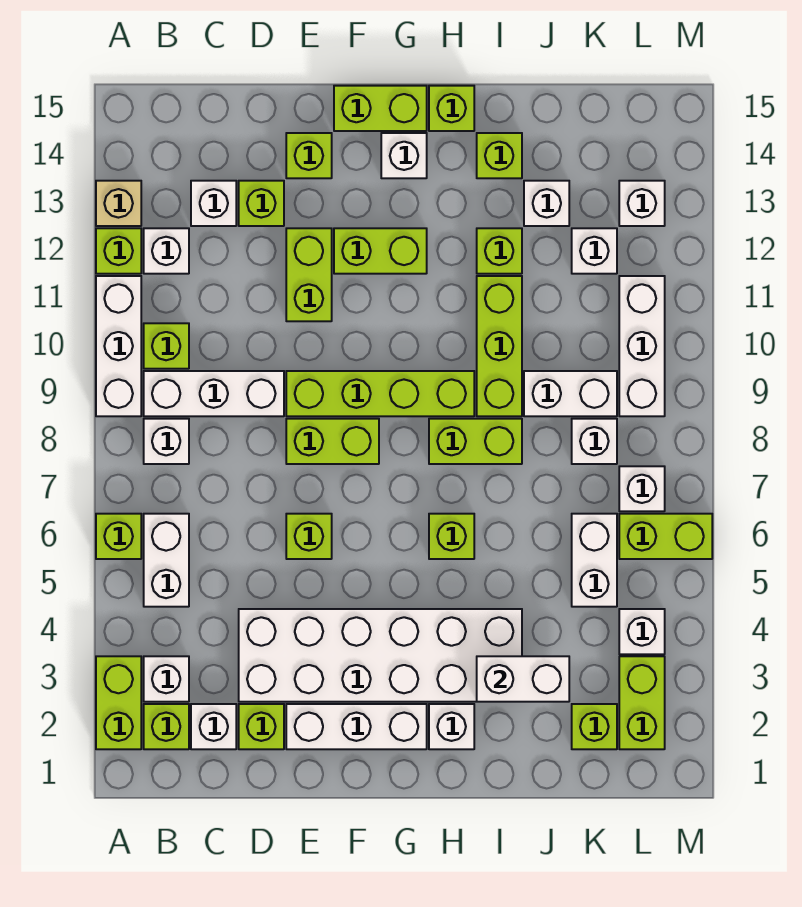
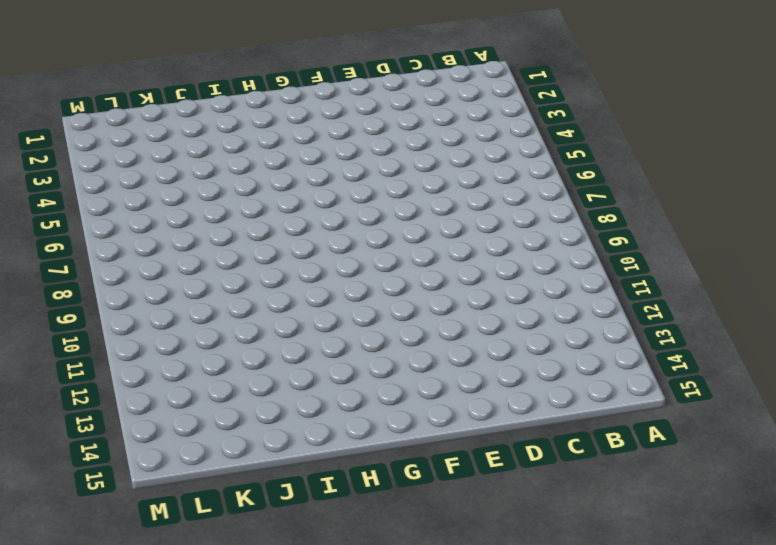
none -> lime 1x2 brick [96,656,141,749]
none -> lime 1x1 brick [96,514,141,559]
none -> white 1x3 brick [96,276,141,416]
none -> lime 1x1 brick [96,228,141,274]

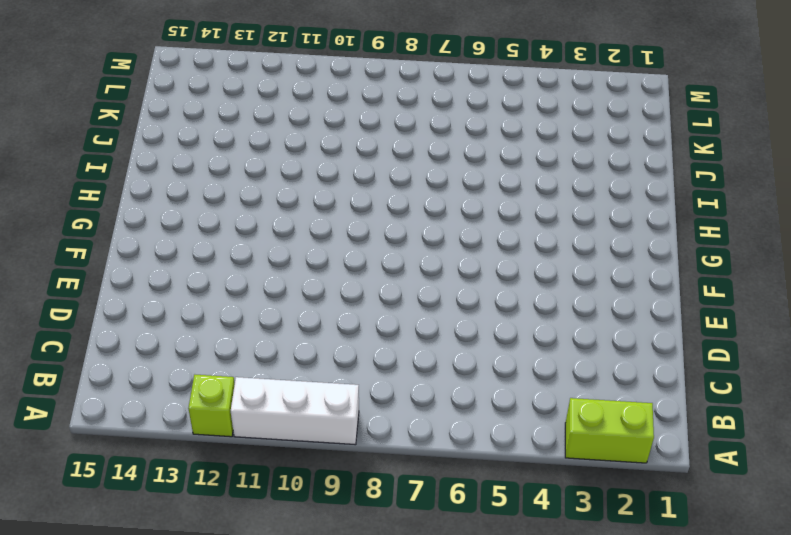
none -> lime 1x1 brick [96,514,141,559]
none -> tan 1x1 brick [96,181,141,226]
none -> lime 1x1 brick [144,704,189,749]
none -> white 1x1 brick [144,656,189,702]

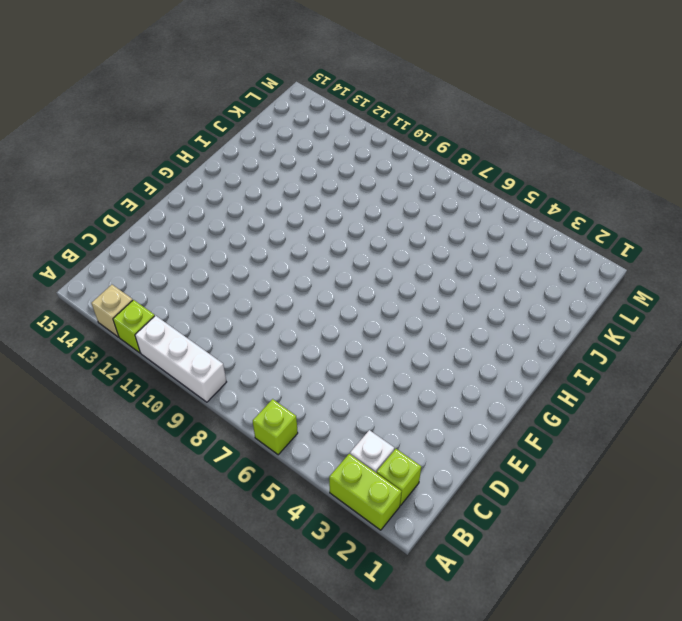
none -> white 1x2 brick [144,514,189,607]
none -> white 1x1 brick [144,419,189,464]
none -> white 1x3 brick [144,371,284,416]
none -> lime 1x1 brick [144,323,189,369]

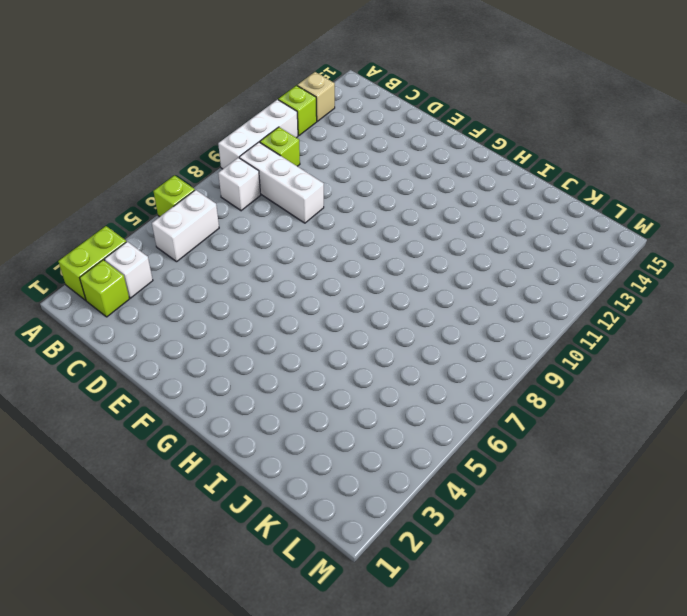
none -> white 1x1 brick [144,228,189,274]
none -> white 1x1 brick [191,704,236,749]
none -> white 1x1 brick [191,181,236,226]
none -> lime 1x1 brick [239,704,284,749]

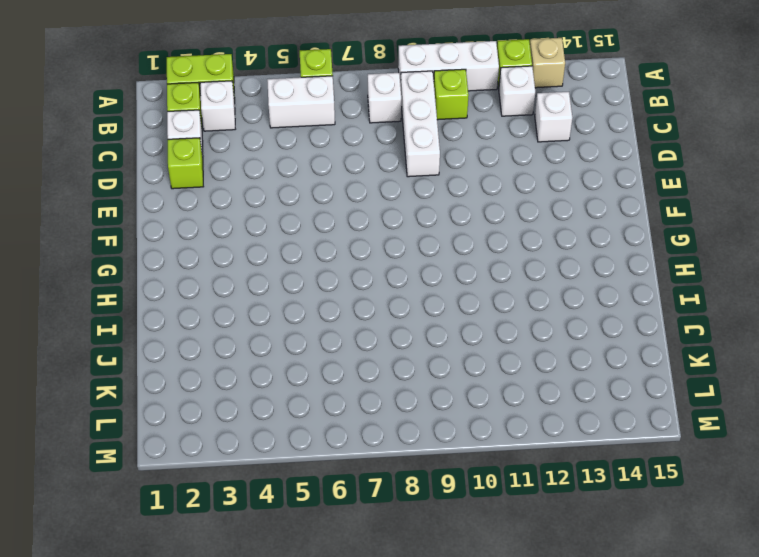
none -> white 2x6 brick [239,609,522,702]
none -> lime 1x1 brick [239,181,284,226]
none -> white 1x3 brick [286,704,427,749]
none -> lime 1x1 brick [286,514,332,559]

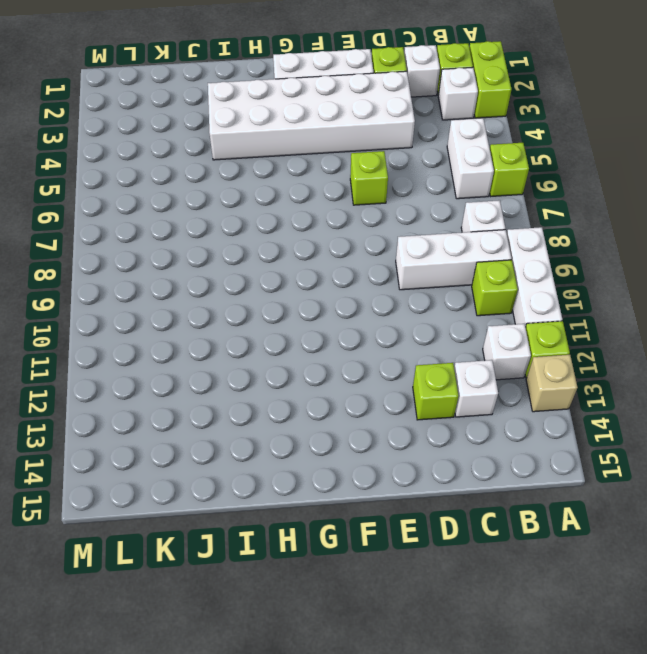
none -> lime 1x2 brick [286,419,379,464]
none -> lime 1x4 brick [286,371,474,416]
none -> lime 1x2 brick [286,228,332,321]
none -> lime 1x1 brick [286,133,332,178]

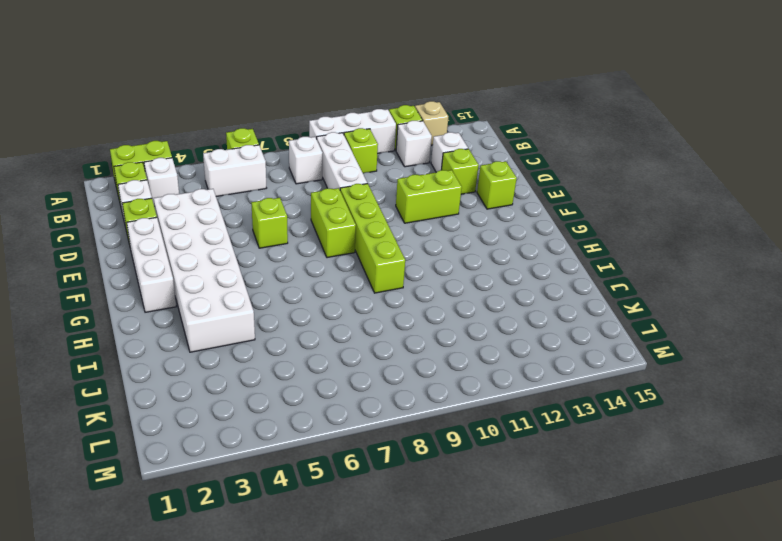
none -> lime 1x2 brick [334,228,427,274]
none -> lime 1x2 brick [334,86,427,131]
none -> white 1x1 brick [381,133,427,178]
none -> white 1x1 brick [429,704,474,749]

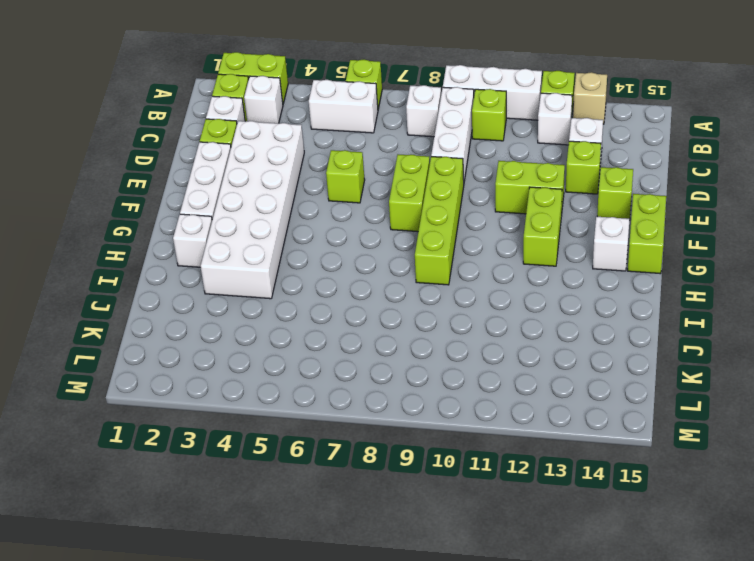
none -> lime 1x1 brick [429,514,474,559]
none -> lime 1x2 brick [429,419,522,464]
none -> lime 1x1 brick [429,86,474,131]
none -> lime 1x3 brick [477,276,522,416]

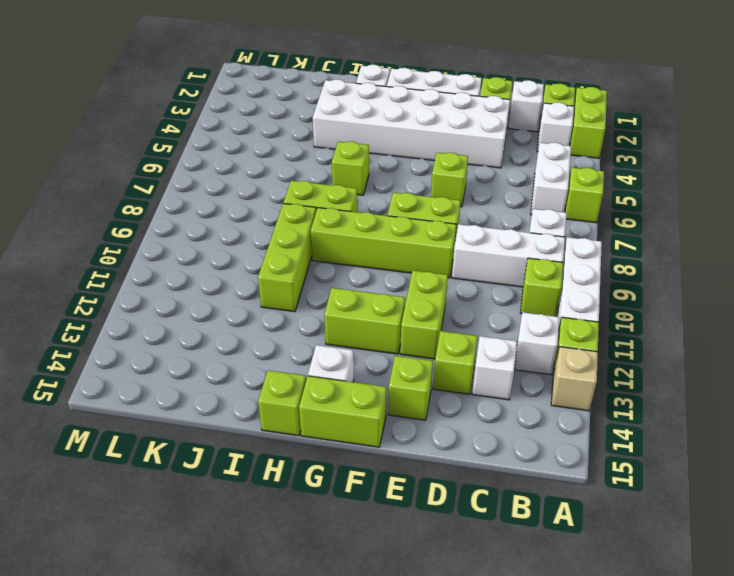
none -> lime 1x1 brick [477,228,522,274]
none -> lime 1x1 brick [477,133,522,178]
none -> white 1x2 brick [524,371,617,416]
none -> white 1x1 brick [524,181,569,226]

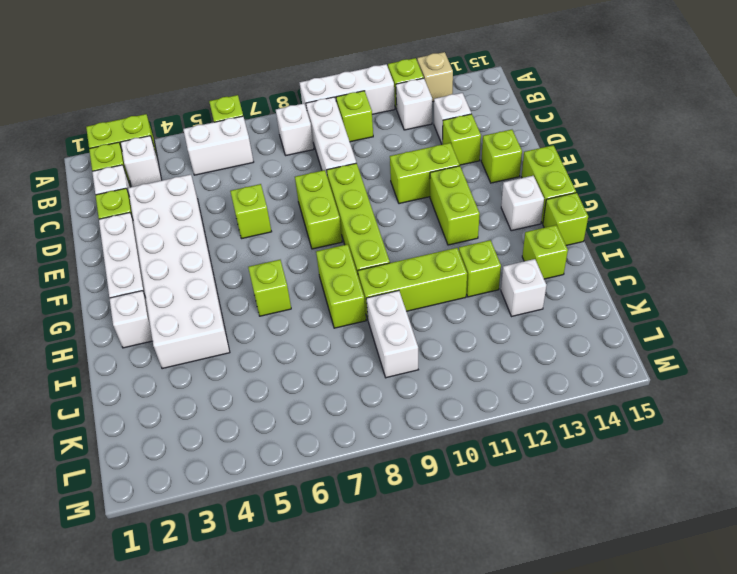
none -> lime 1x1 brick [572,704,617,749]
none -> white 1x2 brick [572,514,617,607]
none -> white 1x1 brick [572,419,617,464]
none -> white 1x1 brick [572,228,617,274]

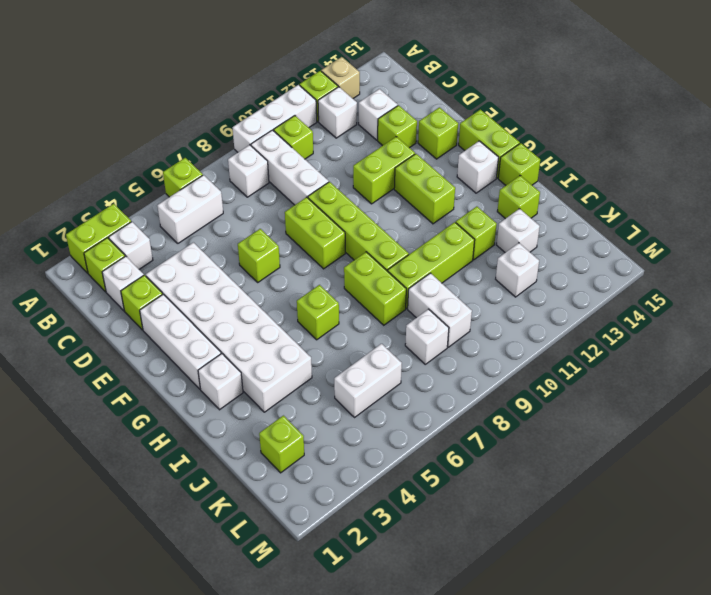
none -> lime 1x2 brick [619,656,665,749]
none -> white 1x1 brick [619,609,665,654]
none -> lime 1x2 brick [619,514,712,559]
none -> white 1x1 brick [619,466,665,511]

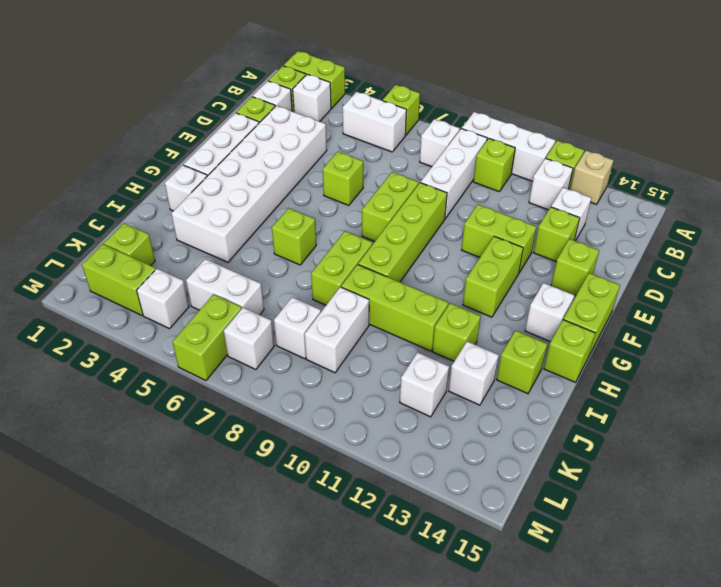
none -> white 1x3 brick [619,276,665,416]
none -> white 1x1 brick [619,181,665,226]
none -> white 1x2 brick [477,656,569,702]

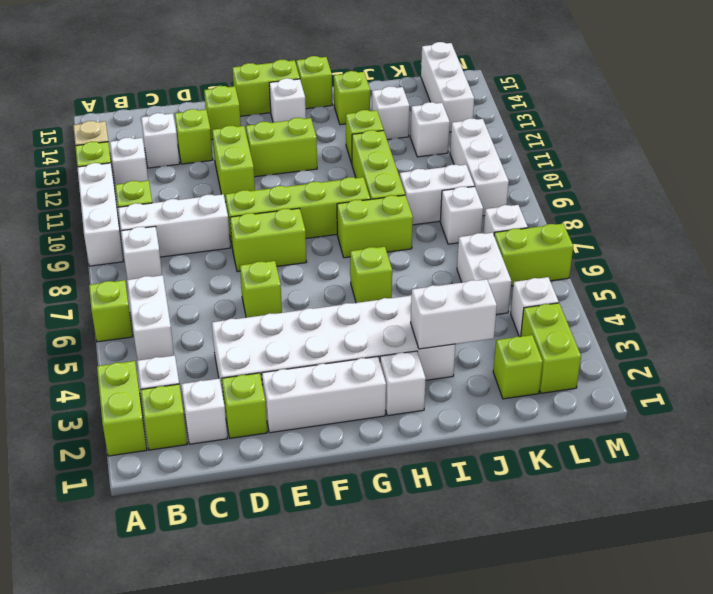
white 1x3 brick [421,42,474,132] -> white 1x1 brick [619,181,665,226]

